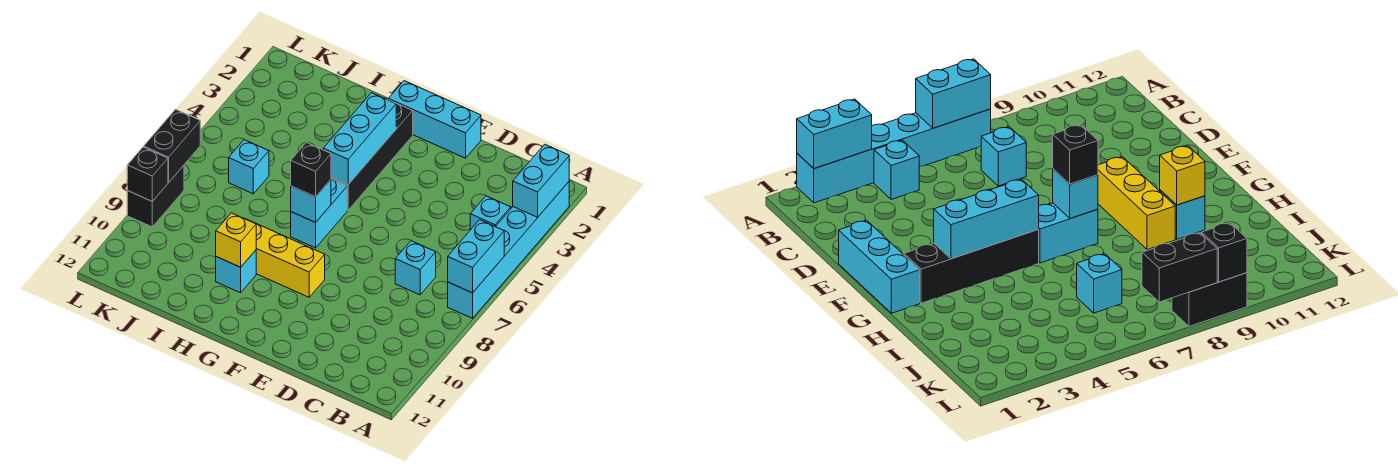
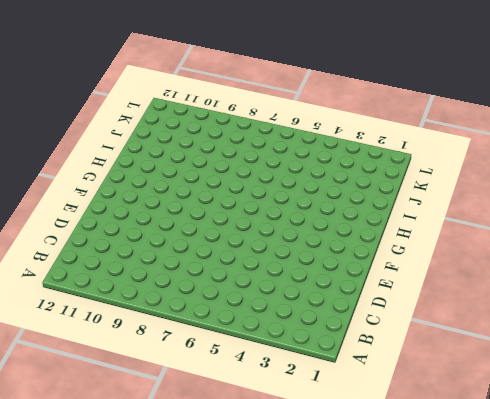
none -> cyan 1x6 brick [448,182,569,318]
none -> cyan 1x1 brick [470,196,511,230]
none -> cyan 1x1 brick [395,241,436,295]

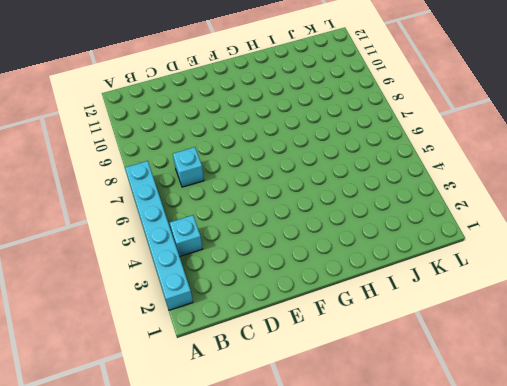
none -> cyan 1x3 brick [388,81,481,158]
none -> yellow 1x3 brick [248,220,325,297]
none -> black 1x4 brick [331,100,413,210]

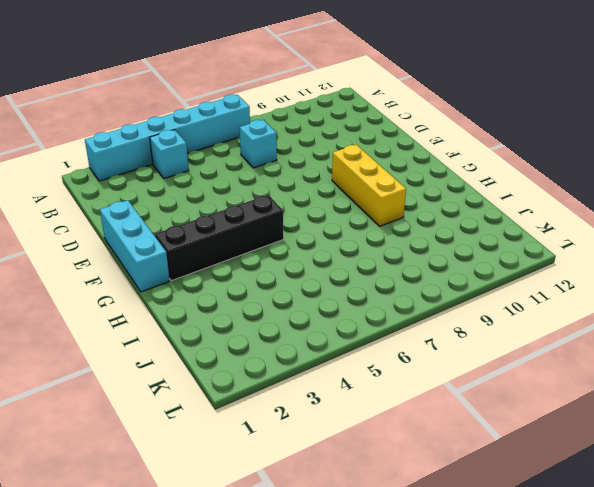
none -> cyan 1x2 brick [291,179,347,248]
none -> cyan 1x1 brick [216,250,256,293]
none -> cyan 1x1 brick [229,140,269,194]

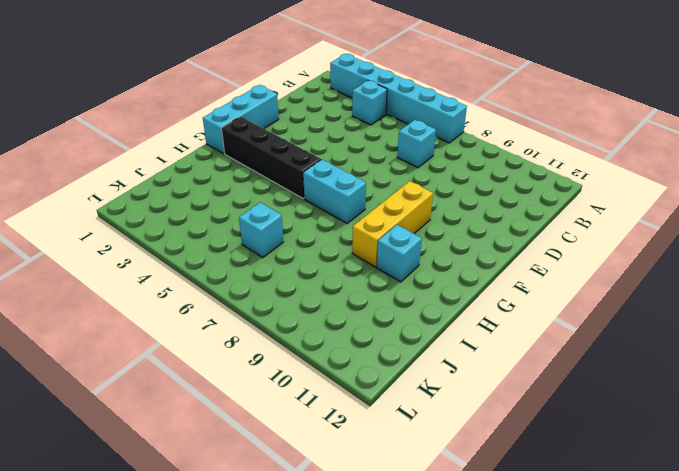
none -> black 1x2 brick [127,165,184,227]
none -> cyan 1x2 brick [513,144,569,217]
none -> cyan 1x2 brick [448,220,504,293]

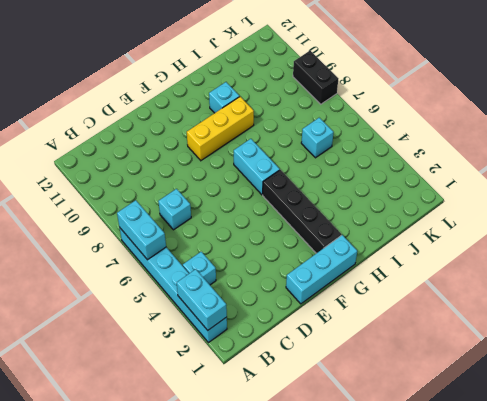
none -> cyan 1x3 brick [323,93,396,185]
none -> cyan 1x1 brick [291,180,331,222]
none -> yellow 1x1 brick [216,213,256,267]

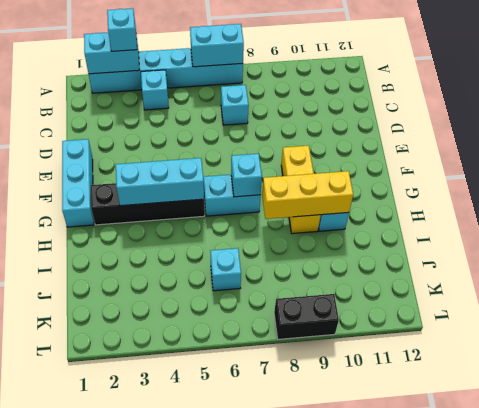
cyan 1x1 brick [107,8,137,51] -> none
yellow 1x3 brick [262,171,353,219] -> yellow 1x1 brick [216,213,256,267]
none -> black 1x2 brick [144,109,200,182]
none -> black 1x1 brick [127,147,168,201]
none -> black 1x1 brick [291,143,331,197]

